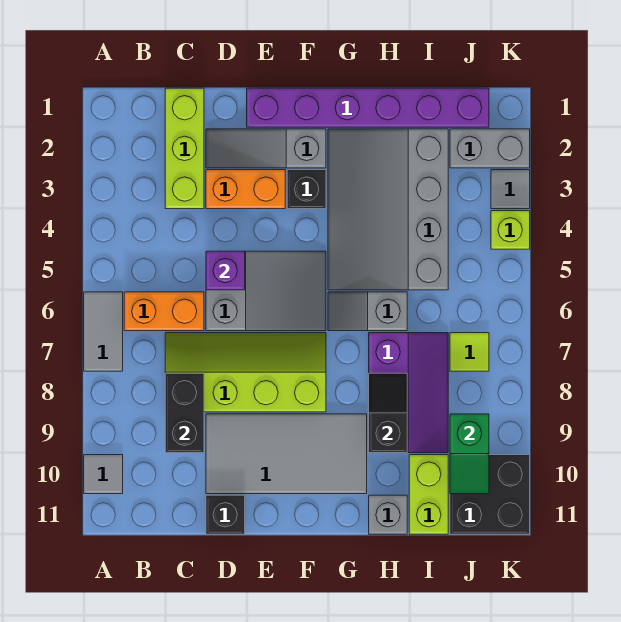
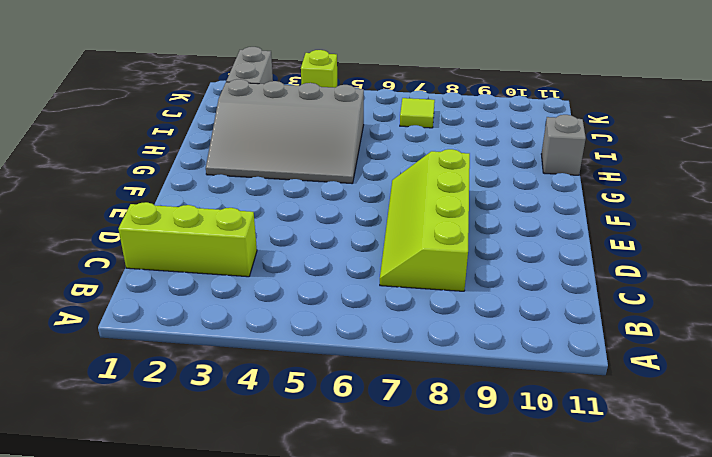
none -> grey 1x2 tile [84,292,123,371]
none -> grey 1x1 tile [84,455,123,494]
none -> orange 1x2 brick [124,292,204,331]

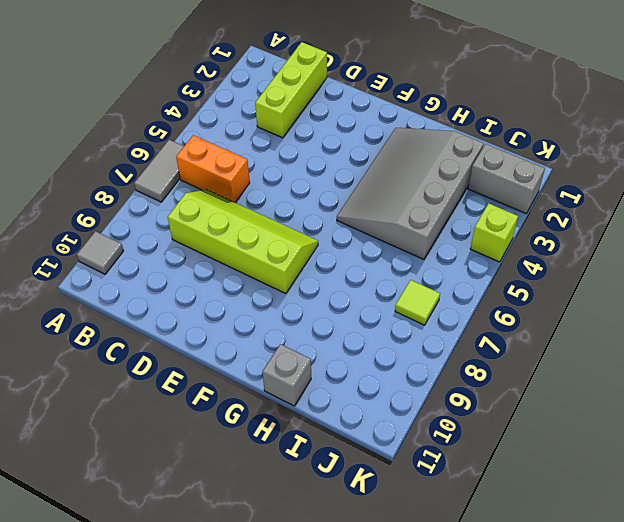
none -> grey 1x3 slope [206,129,326,168]
none -> orange 1x2 brick [206,170,285,209]
none -> grey 2x3 slope [206,251,326,331]

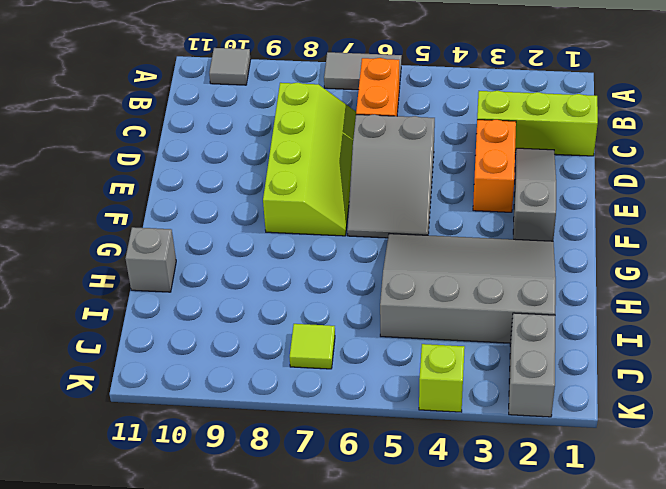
none -> grey 2x4 tile [206,414,367,494]
none -> black 1x1 brick [206,495,245,534]
none -> purple 1x6 brick [247,88,489,127]

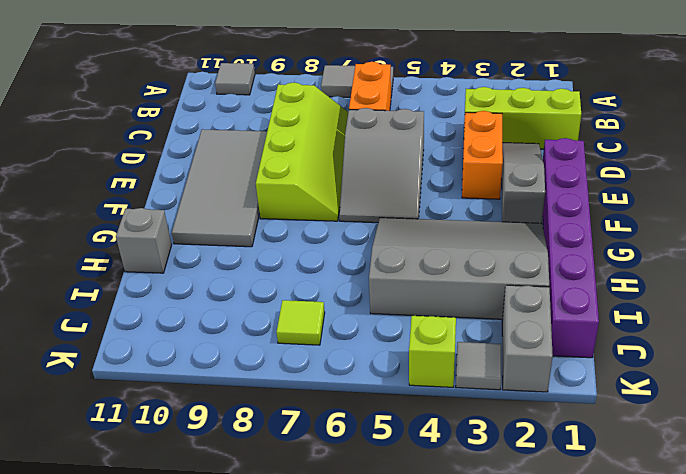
none -> black 1x1 brick [206,495,245,534]
none -> black 1x1 brick [287,170,326,209]
none -> grey 1x2 slope [328,292,407,331]

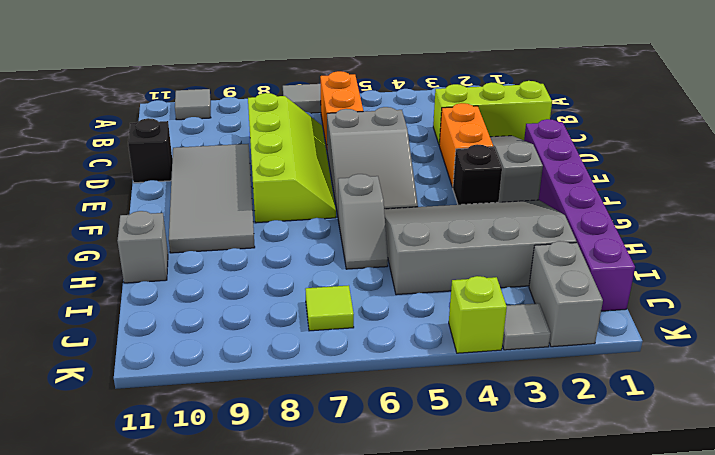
grey 1x2 slope [338,174,388,269] -> grey 1x2 slope turned to [328,292,407,331]
none -> purple 2x3 slope [369,333,448,453]
none -> lime 1x2 brick [409,455,448,534]
none -> black 2x2 brick [450,455,530,534]

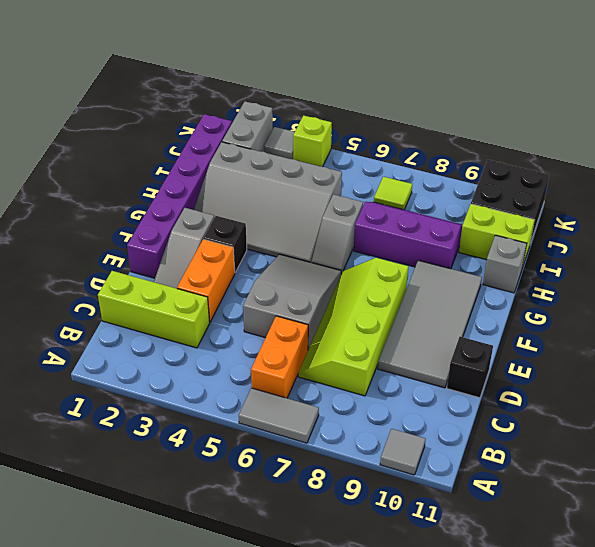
none -> black 1x2 brick [165,373,204,453]
none -> purple 1x1 brick [206,251,245,290]
none -> black 1x2 slope [369,373,407,453]

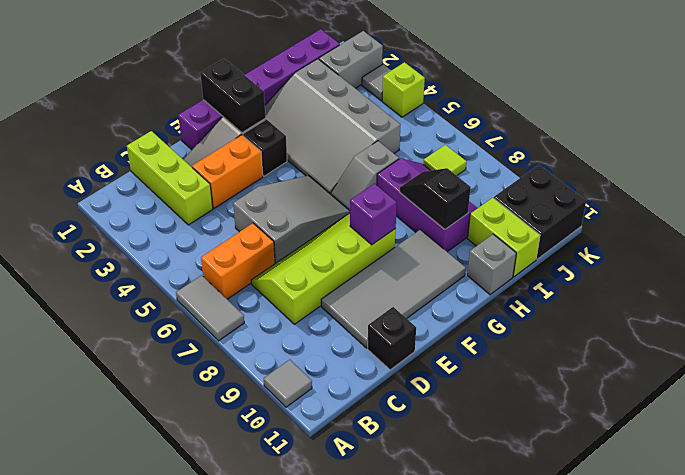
black 1x2 brick [200,58,265,133] -> black 1x2 brick moved to [165,373,204,453]
purple 1x1 brick [350,184,397,245] -> purple 1x1 brick moved to [206,251,245,290]
none -> green 1x2 slope [450,414,489,494]

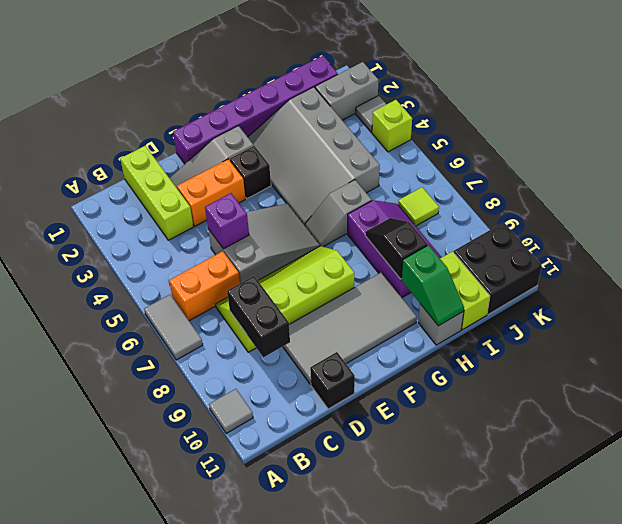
green 1x2 slope [402,245,464,326] -> green 1x2 slope moved to [450,414,489,494]

